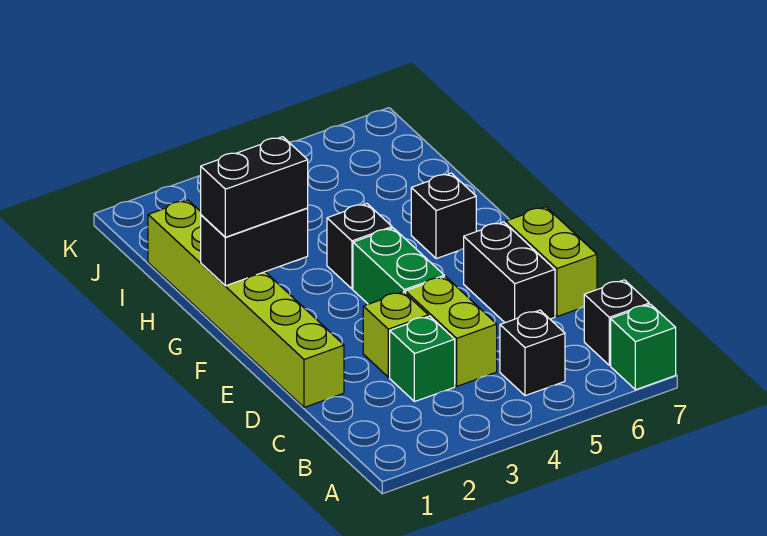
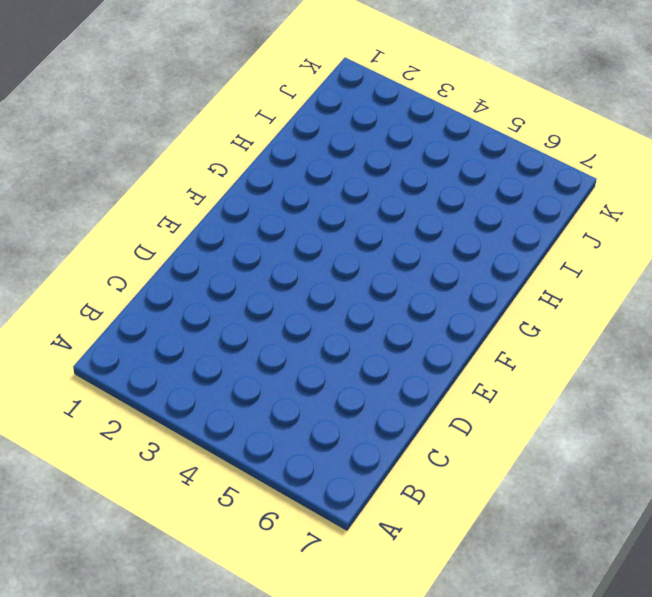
none -> green 1x1 brick [611,304,676,390]
none -> black 1x1 brick [500,310,565,396]
none -> black 1x1 brick [584,280,649,365]

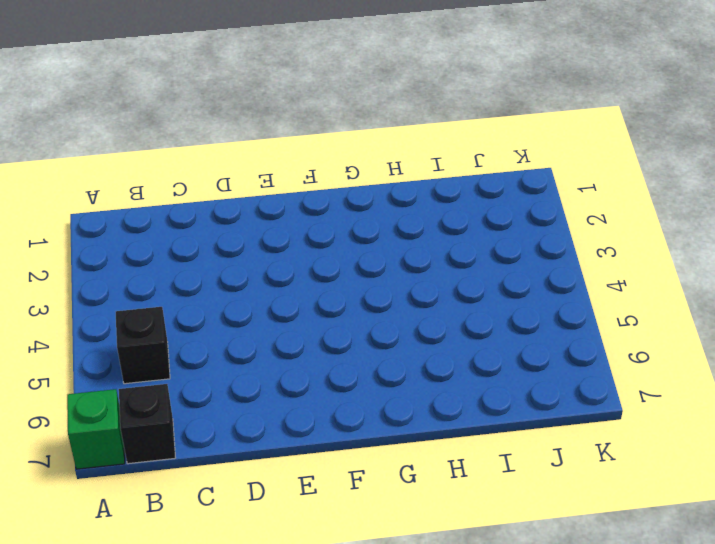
none -> green 1x1 brick [390,316,455,402]
none -> lime 1x2 brick [406,277,497,386]
none -> lime 1x6 brick [148,200,344,407]

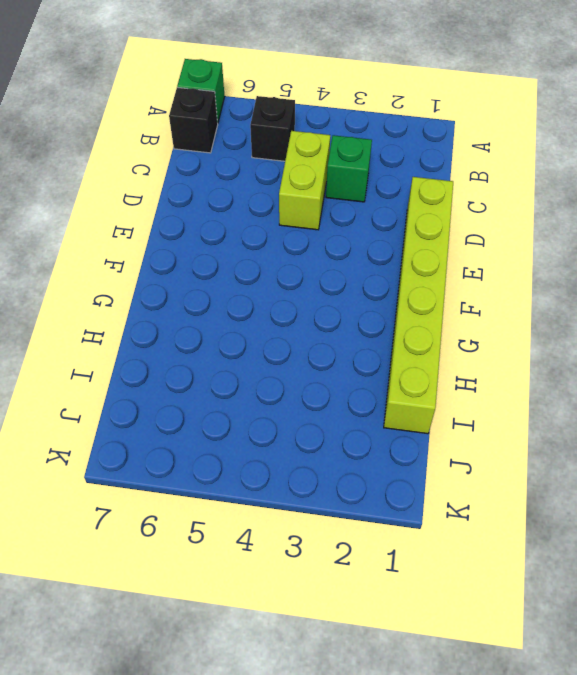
none -> lime 1x1 brick [363,292,428,377]
none -> black 1x2 brick [464,222,555,323]
none -> lime 1x2 brick [506,207,597,317]

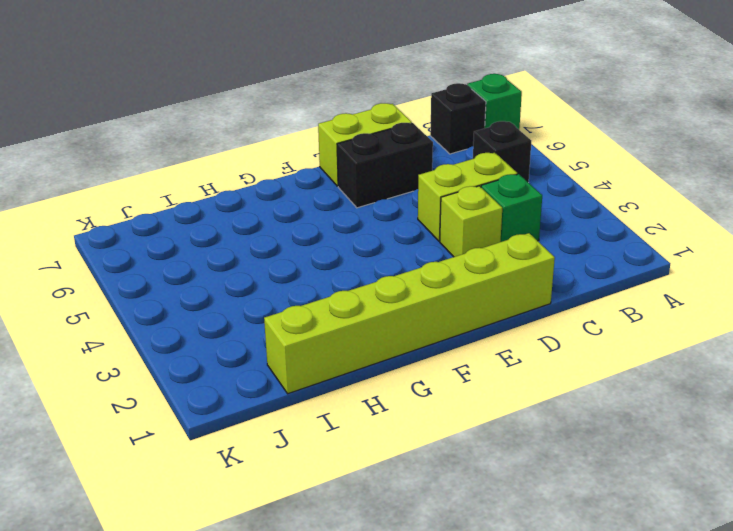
none -> green 1x2 brick [353,228,444,304]
none -> black 1x1 brick [327,204,392,289]
none -> black 1x1 brick [411,173,476,259]

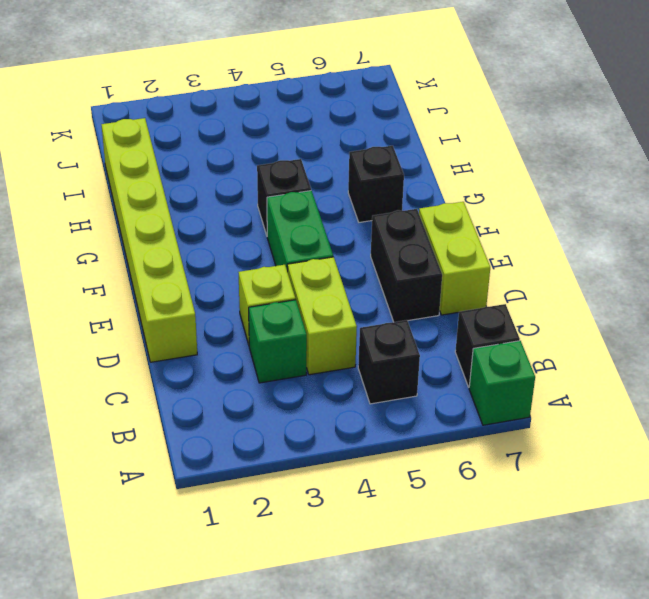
none -> black 1x2 brick [201,208,308,286]
none -> black 1x2 brick [201,137,308,237]

